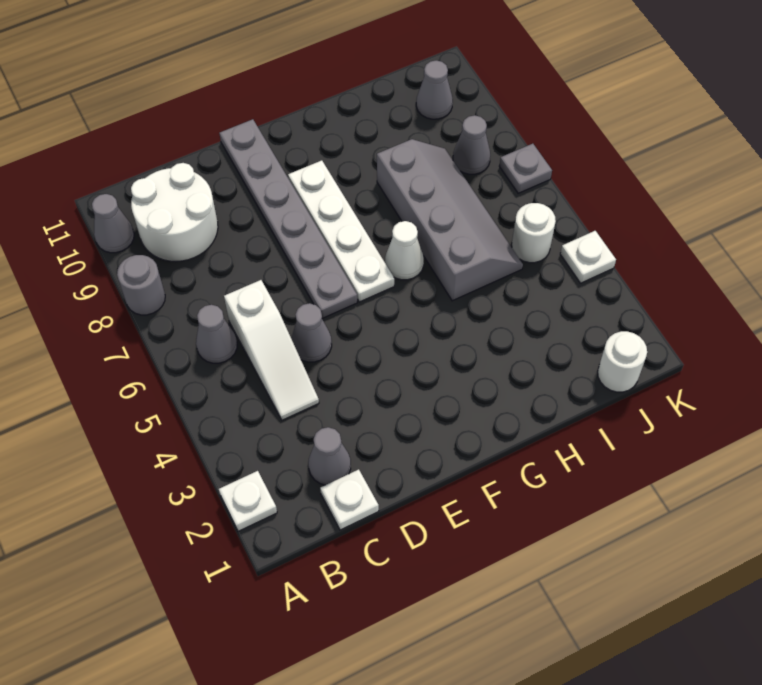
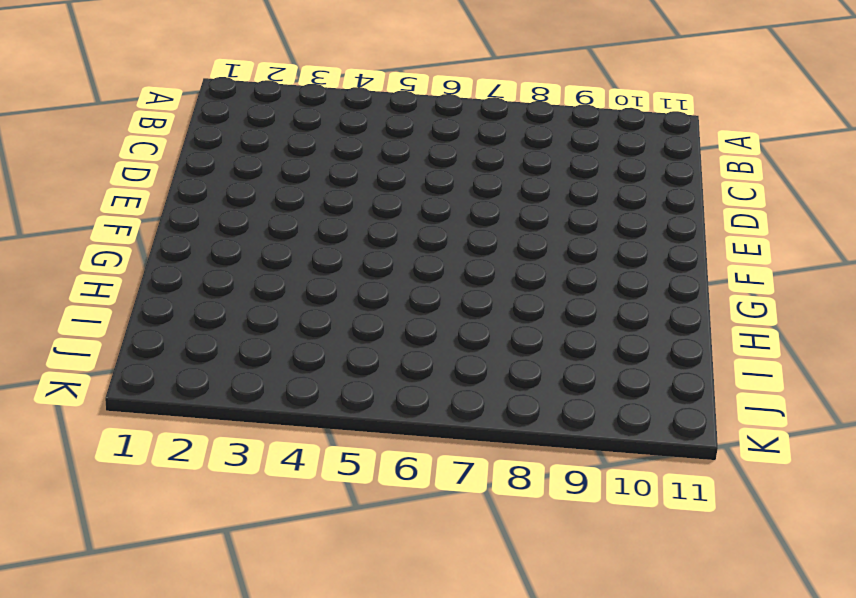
none -> white 1x1 plate [219,471,277,531]
none -> grey 1x1 round brick [117,255,165,315]
none -> grey 1x1 cone [92,194,134,253]

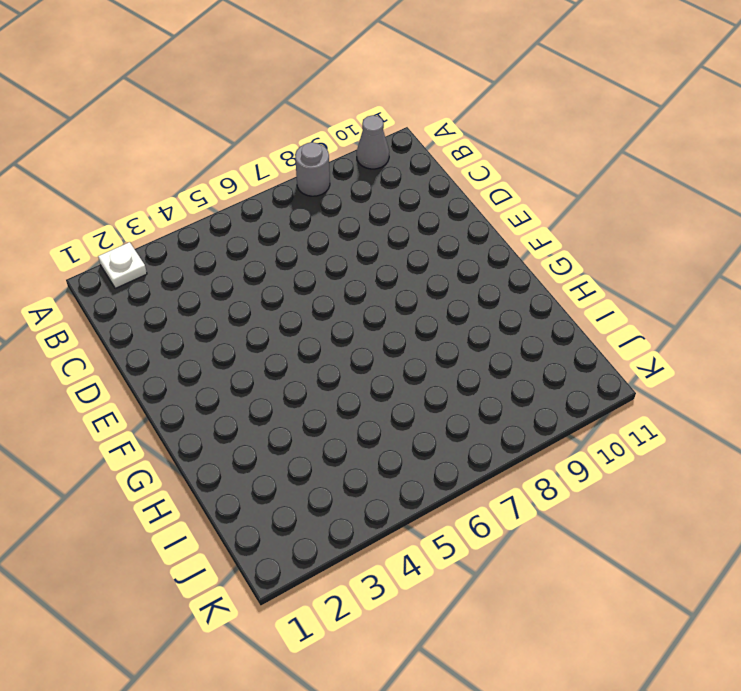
none -> grey 1x1 cone [196,305,237,363]
none -> white 2x2 round brick [131,163,218,262]
none -> white 1x1 plate [320,469,379,530]

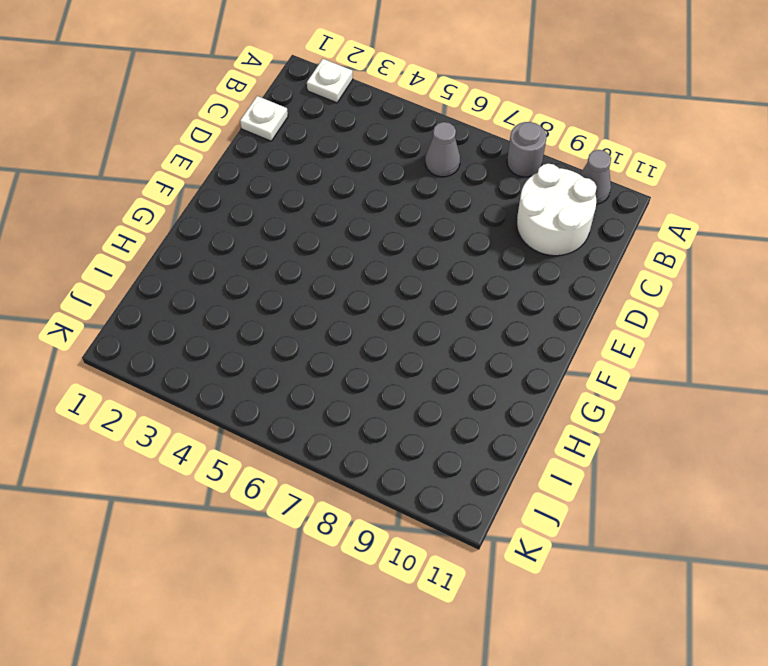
none -> grey 1x1 cone [308,427,351,485]
none -> white 1x3 slope [224,280,319,420]
none -> grey 1x1 cone [291,303,332,362]

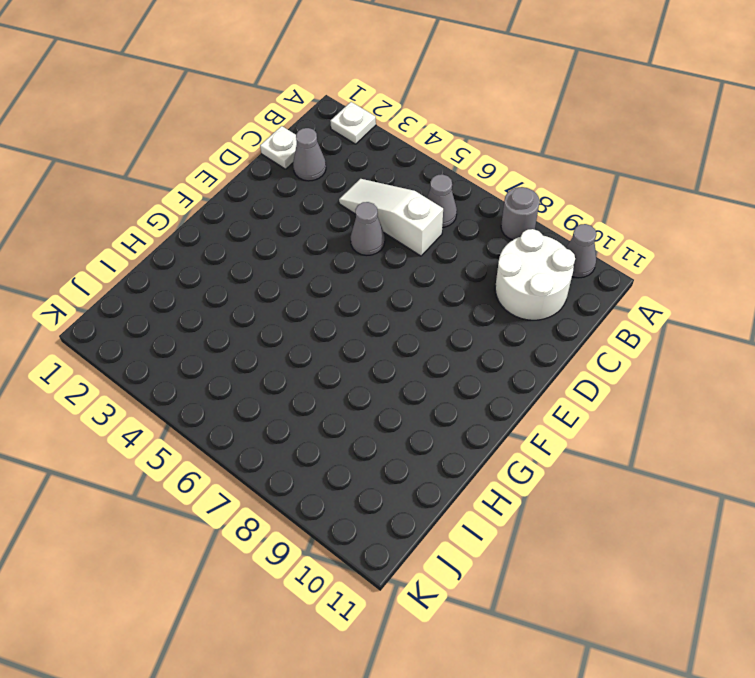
none -> grey 1x6 plate [219,119,357,318]
none -> white 1x4 plate [288,160,394,302]
none -> white 1x1 cone [385,221,424,280]

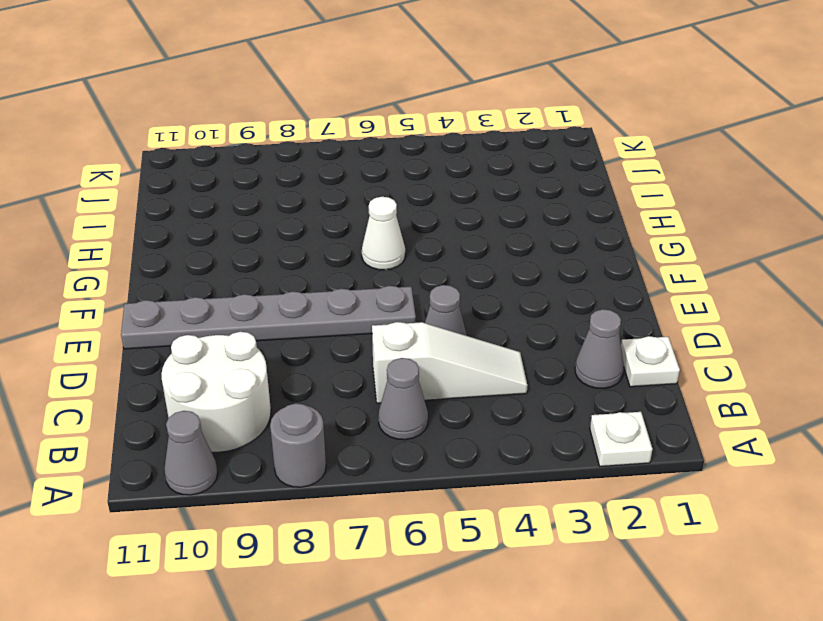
none -> white 1x4 plate [288,160,394,302]
none -> grey 2x4 slope [377,139,523,301]
none -> white 1x1 round brick [598,331,647,392]

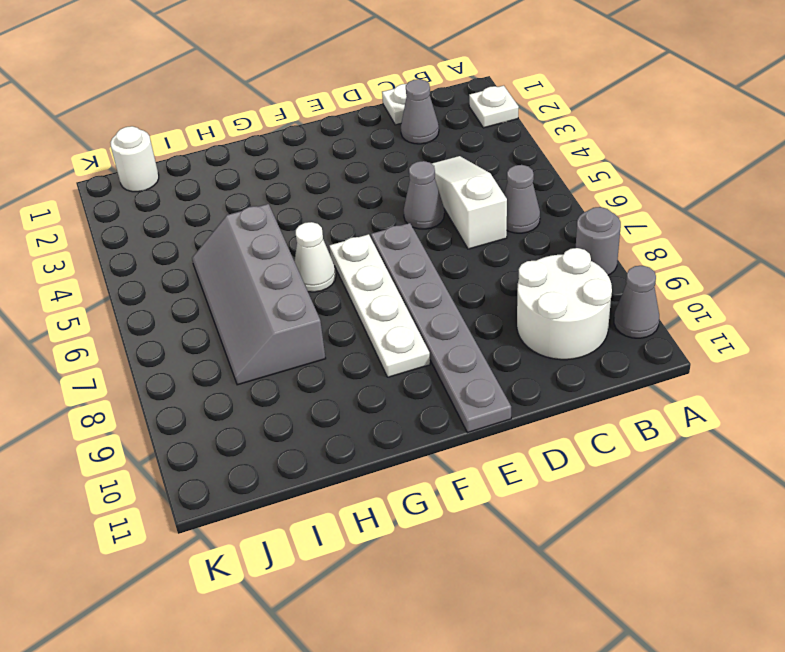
none -> white 1x1 round brick [512,203,556,263]
none -> grey 1x1 cone [453,115,490,174]
none -> grey 1x1 cone [416,60,453,119]

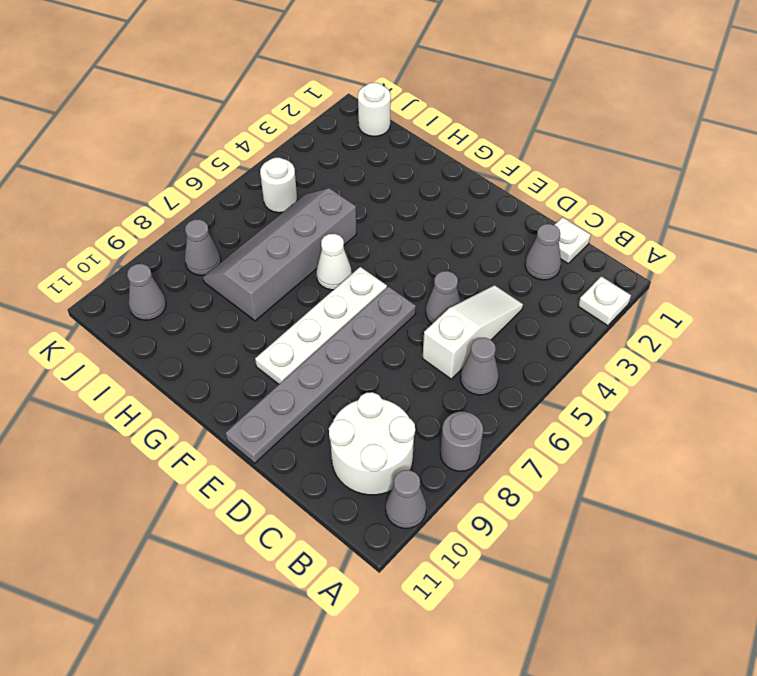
none -> white 1x1 plate [560,231,616,283]
none -> grey 1x1 plate [499,144,552,193]

